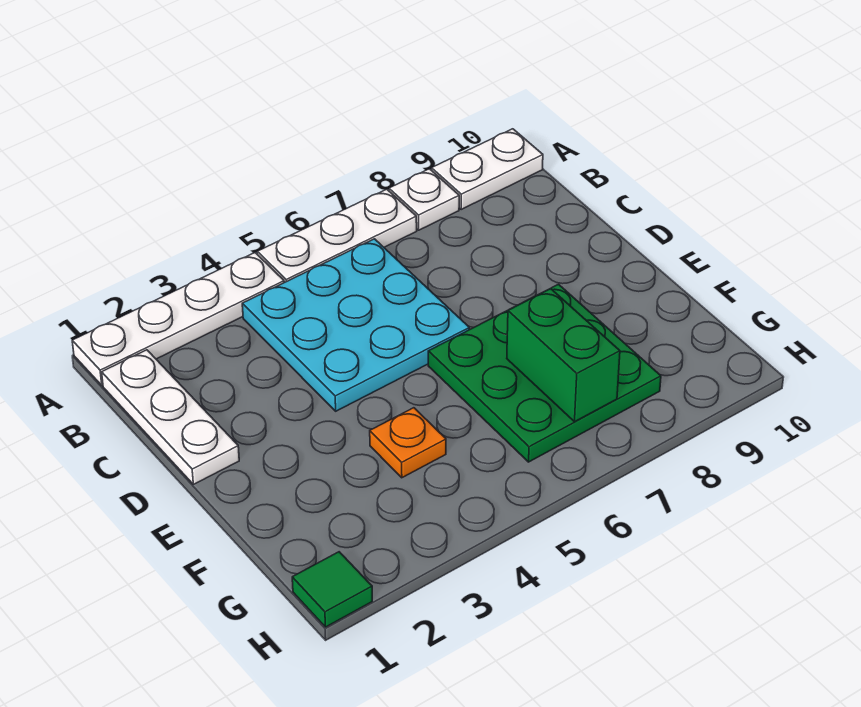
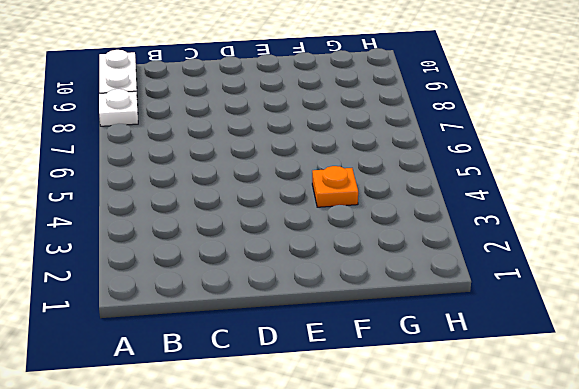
none -> white 1x4 plate [72,253,284,385]
none -> white 1x3 plate [257,189,417,282]

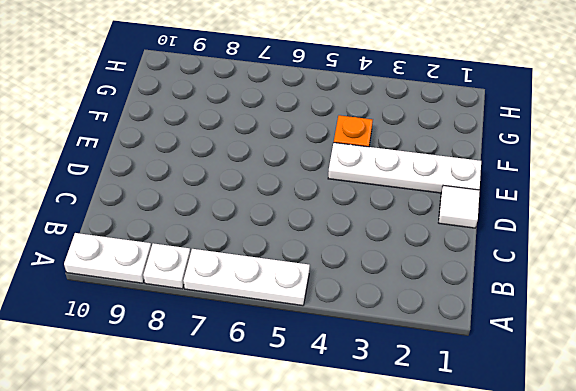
white 1x1 tile [439,186,480,228] -> white 1x3 plate [102,350,239,484]
white 1x4 plate [328,143,481,193] -> white 1x4 plate moved to [72,253,284,385]
none -> cyan 3x3 plate [242,239,469,411]
none -> green 3x3 plate [428,284,661,462]

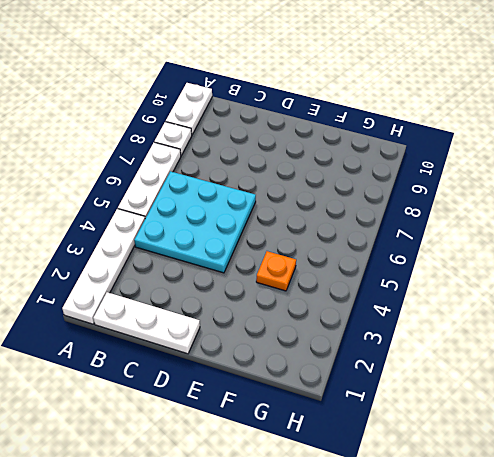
none -> green 3x3 plate [428,284,661,462]
none -> green 1x1 tile [292,552,372,627]

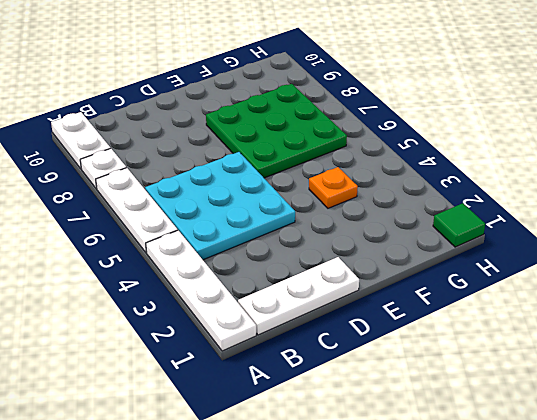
none -> green 1x2 brick [507,289,620,422]

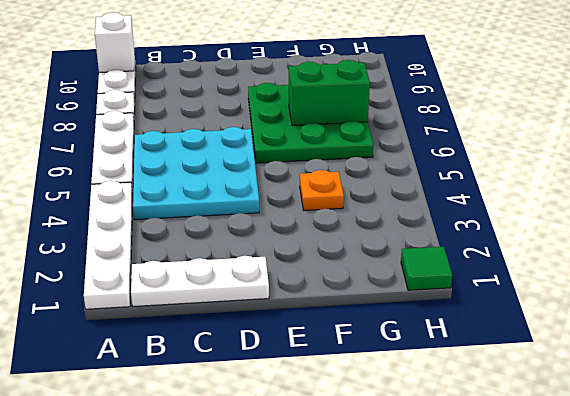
white 1x1 brick [95,12,135,72] -> none

